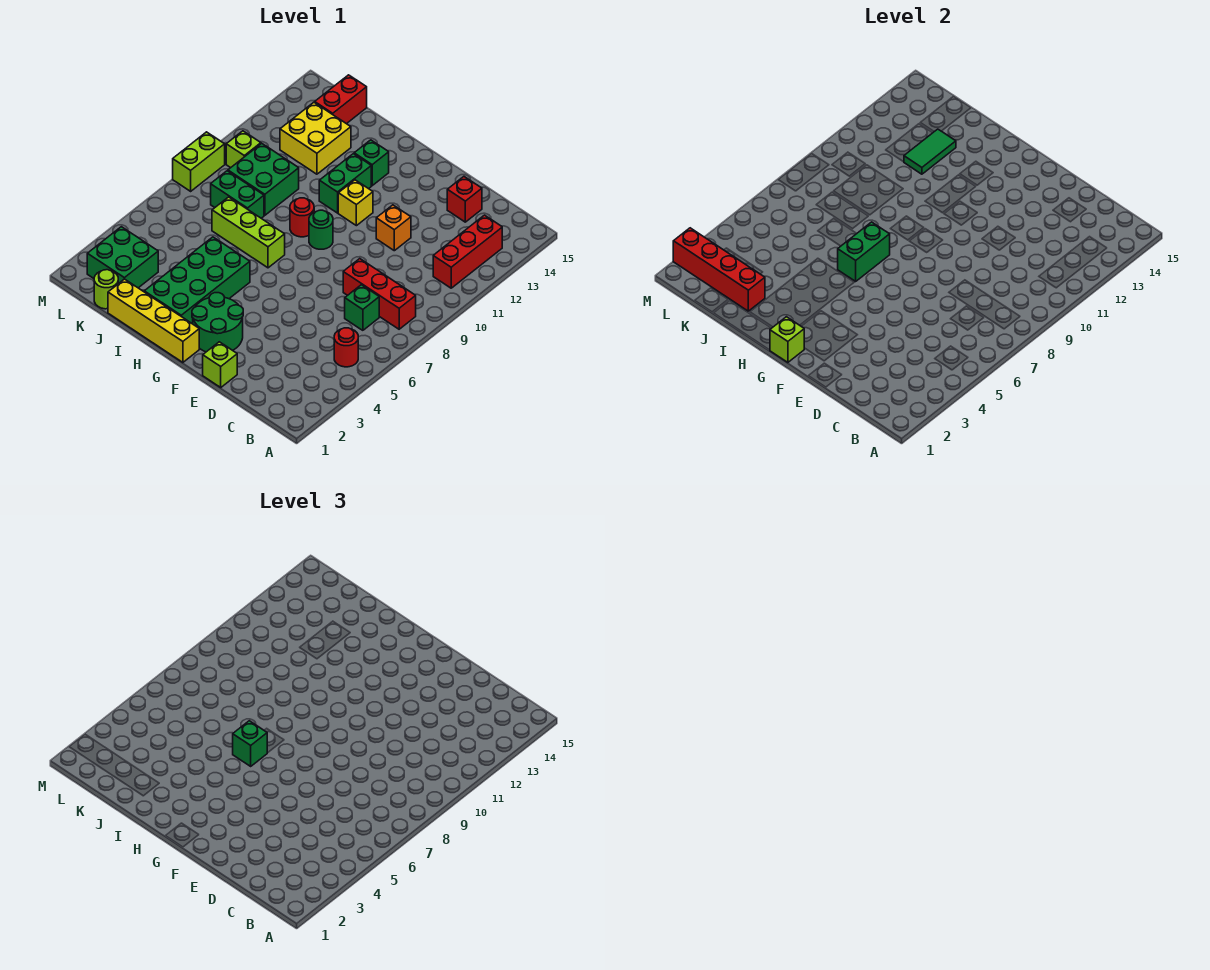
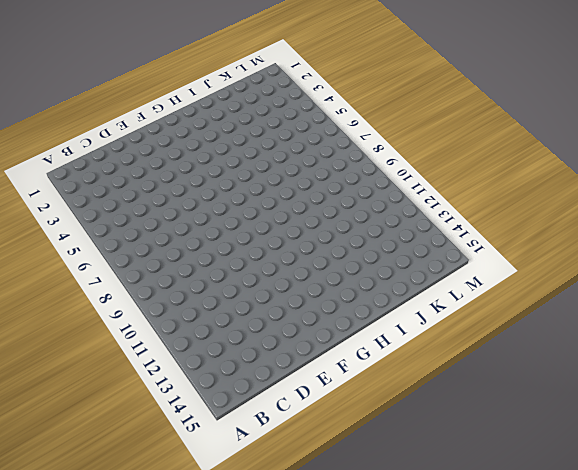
none -> red 1x1 round brick [334,328,358,367]
none -> red 1x3 brick [343,259,416,329]
none -> red 1x3 brick [433,215,502,288]

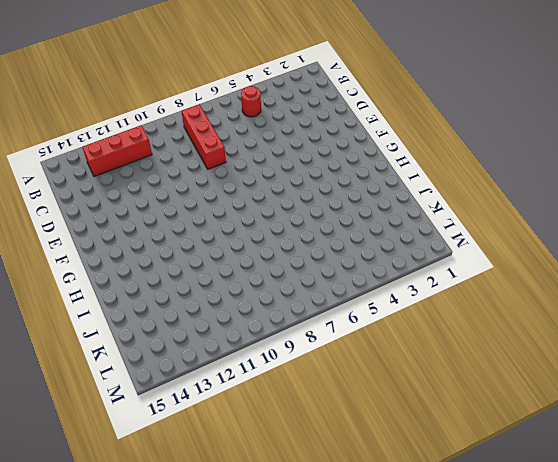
none -> green 1x1 brick [345,285,379,330]
none -> red 1x1 brick [447,177,482,222]
none -> lime 1x1 brick [203,342,237,387]

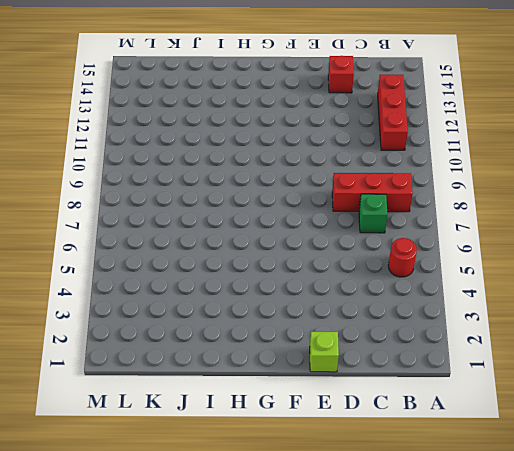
none -> orange 1x1 brick [376,205,411,251]
none -> green 2x2 round brick [192,293,243,352]
none -> yellow 1x4 brick [108,279,199,362]

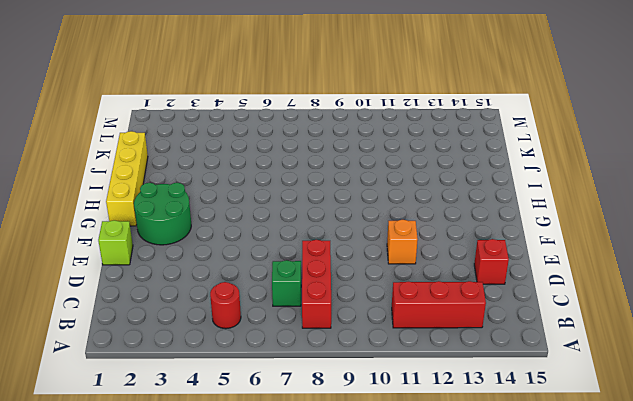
none -> green 1x1 round brick [309,210,333,249]
none -> yellow 1x1 brick [338,180,373,226]
none -> green 2x4 brick [144,237,250,324]

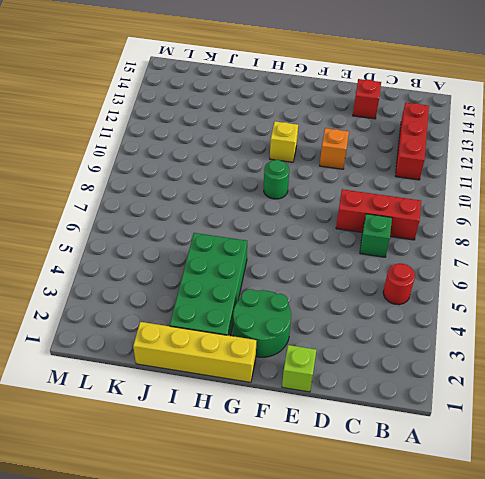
none -> lime 1x3 brick [212,197,285,268]
none -> red 1x1 round brick [290,198,314,237]
none -> green 1x2 brick [319,154,371,213]

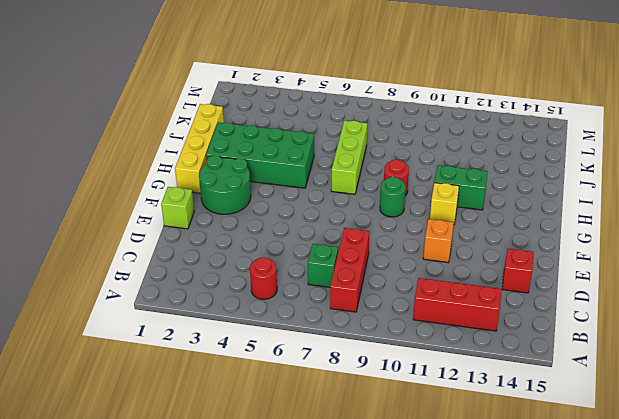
none -> green 1x1 brick [354,140,389,186]
none -> green 1x2 brick [211,171,264,218]
none -> green 2x2 brick [228,143,299,215]

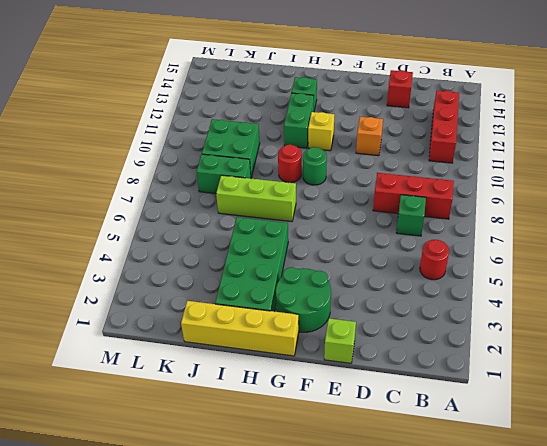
none -> yellow 2x2 brick [280,102,351,174]
none -> lime 1x1 round brick [94,270,118,309]
none -> green 2x2 brick [87,227,158,288]

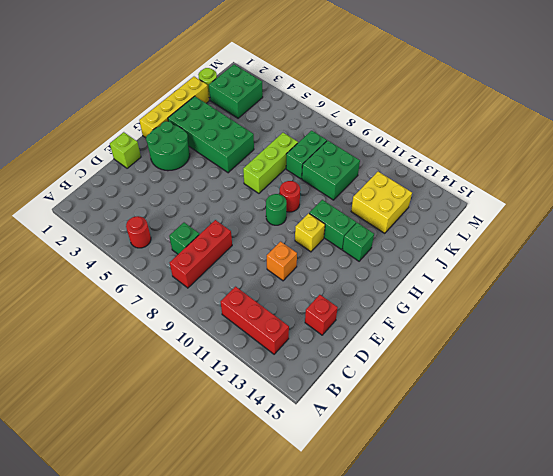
none -> red 1x2 brick [315,75,367,124]
none -> lime 1x1 brick [226,131,261,168]
none -> lime 1x2 brick [173,132,225,191]

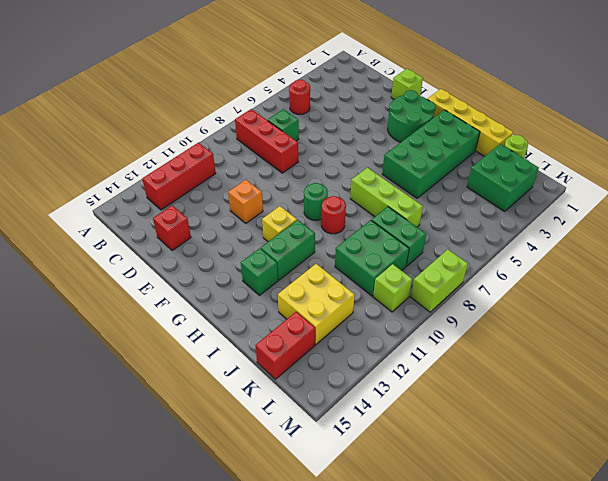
none -> lime 1x1 brick [770,317,804,362]
none -> green 1x2 brick [838,222,890,281]
none -> red 1x4 brick [673,228,765,311]

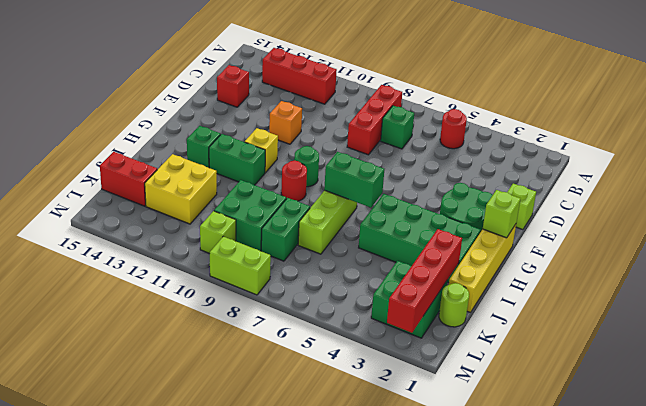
none -> green 1x2 tile [904,129,956,174]
none -> green 1x1 brick [233,721,267,766]

